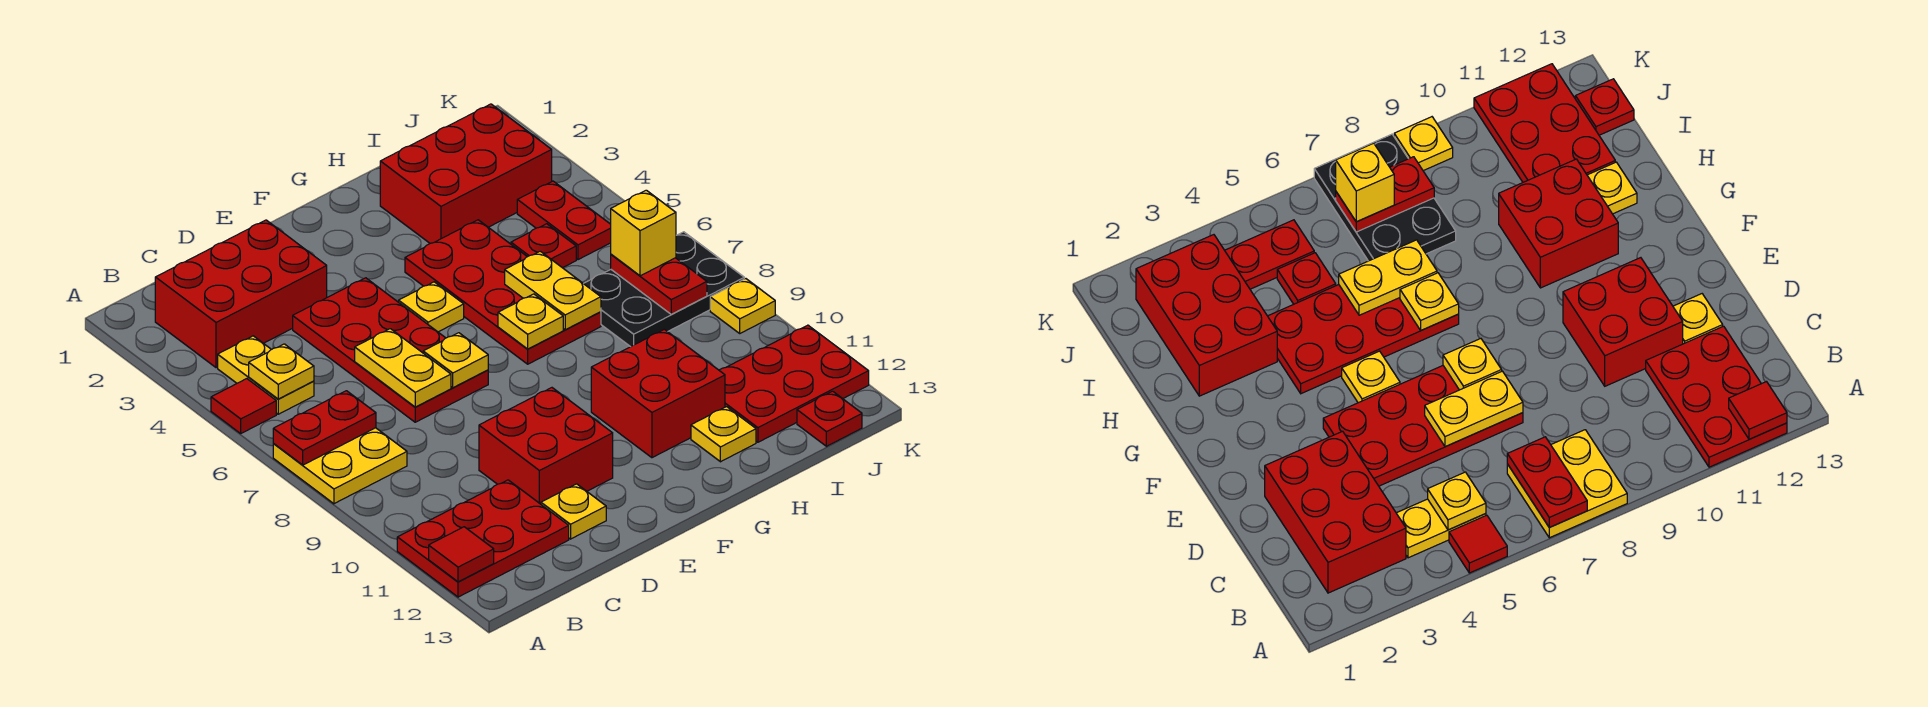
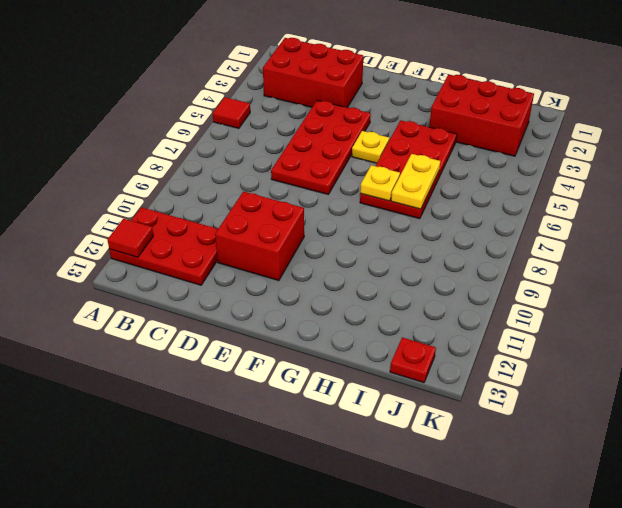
none -> yellow 2x2 plate [273,428,407,504]
none -> yellow 1x2 plate [218,336,314,414]
none -> yellow 1x1 plate [541,484,606,539]

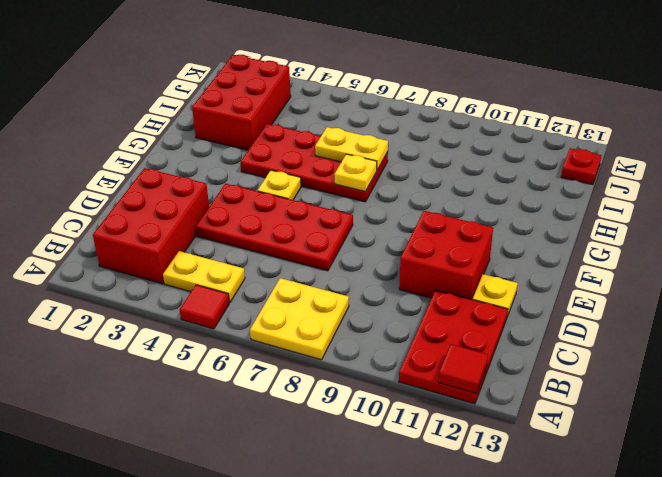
none -> red 2x2 brick [591,329,725,458]
none -> yellow 1x1 plate [691,407,756,462]
none -> red 1x1 plate [511,224,576,268]

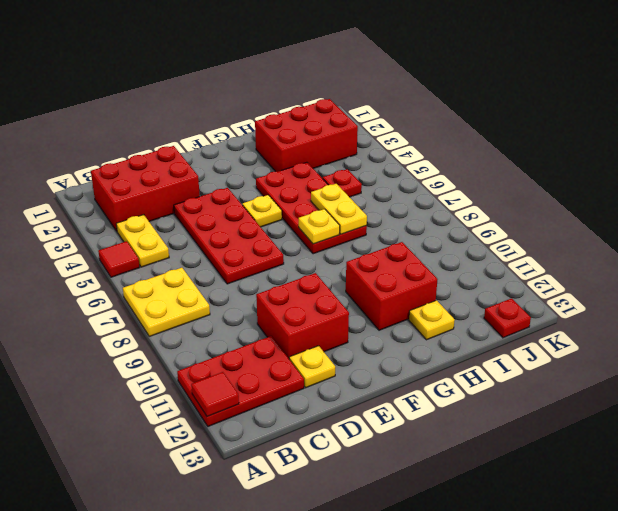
none -> black 2x3 plate [583,232,744,347]
none -> red 2x3 plate [719,325,869,442]
none -> red 1x2 plate [517,181,611,260]

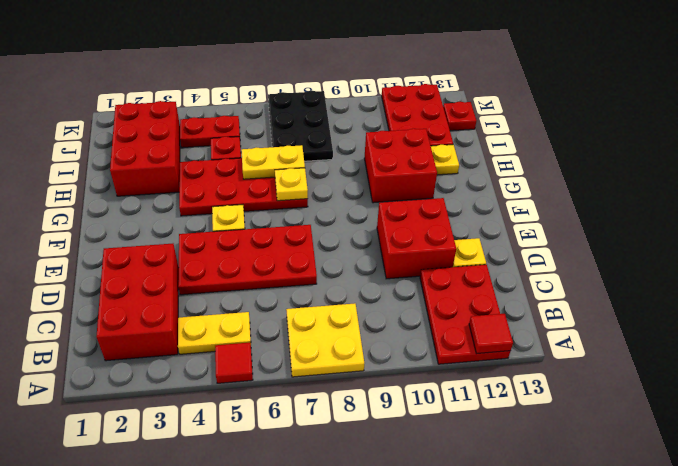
none -> yellow 1x1 plate [710,279,775,333]
none -> red 1x2 plate [273,391,376,465]
none -> yellow 1x1 plate [249,344,314,399]

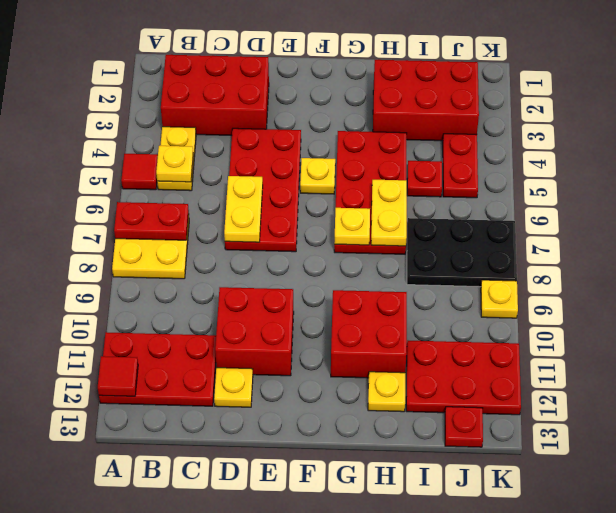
none -> yellow 1x1 plate [423,333,488,388]
none -> red 1x2 plate [611,254,707,314]
none -> yellow 1x1 brick [611,190,676,276]

